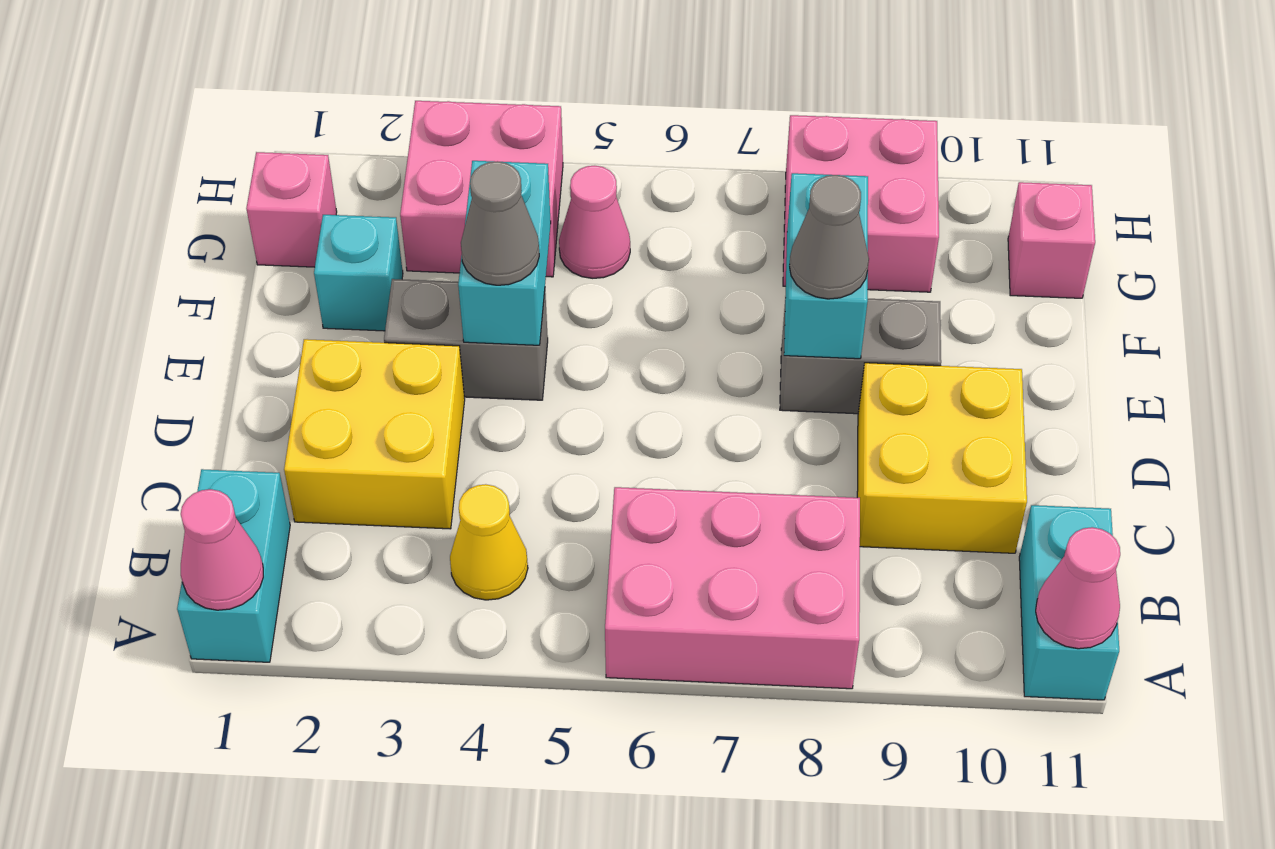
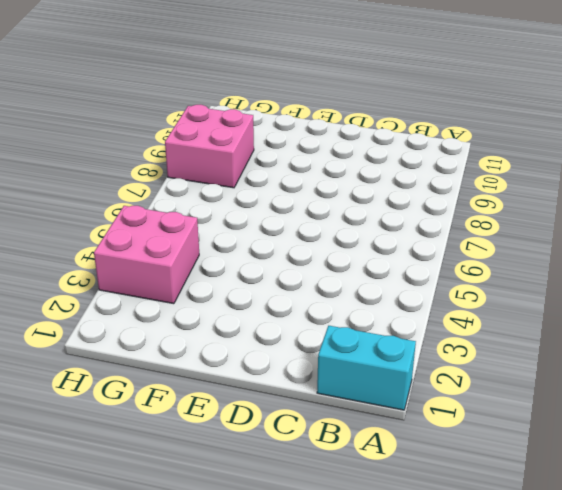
none -> pink 2x3 brick [605,487,860,689]
none -> cyan 1x2 brick [1019,505,1119,700]
none -> yellow 1x1 cone [450,484,528,600]

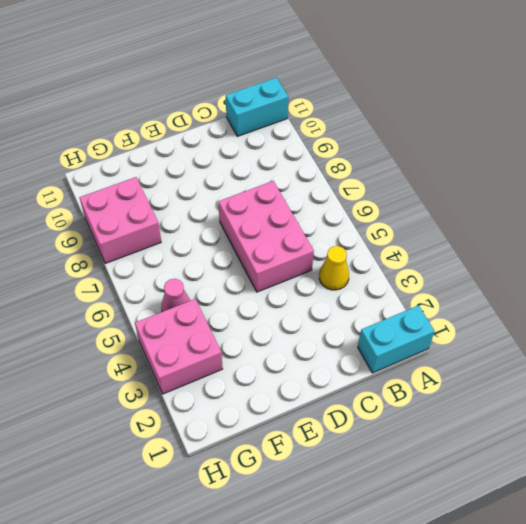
pink 2x3 brick [218,181,314,292] -> pink 2x3 brick moved to [605,487,860,689]
none -> yellow 2x2 brick [284,339,465,529]
none -> yellow 2x2 brick [857,363,1027,553]
none -> grey 1x2 brick [384,279,548,400]

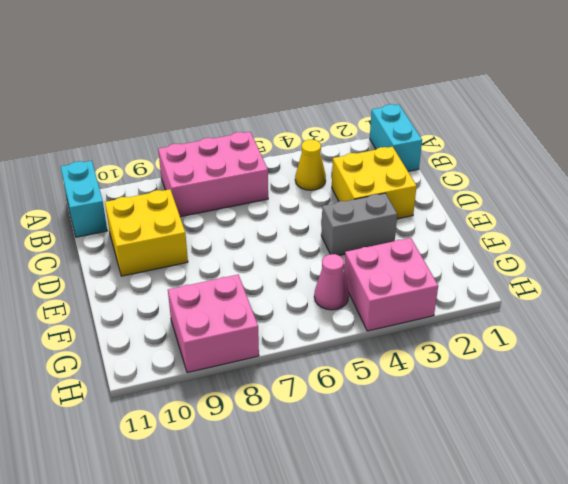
none -> grey 1x2 brick [780,296,941,414]
none -> cyan 1x1 brick [314,215,403,331]
none -> pink 1x1 brick [246,152,337,267]

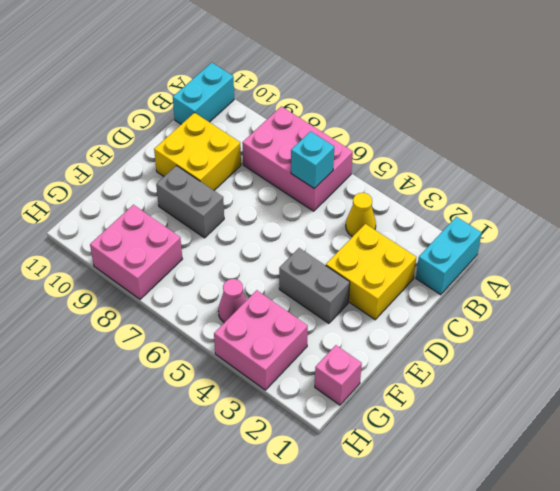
cyan 1x1 brick [291,132,334,189] -> cyan 1x1 brick moved to [314,215,403,331]
none -> pink 1x1 brick [1008,182,1095,298]
none -> pink 1x1 cone [181,489,263,610]
none -> pink 1x1 cone [1036,527,1120,649]

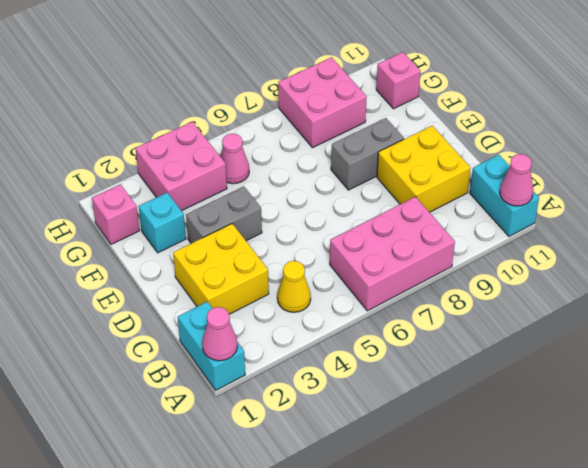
none -> cyan 1x2 brick [458,161,551,345]
none -> cyan 1x2 brick [784,173,868,359]
none -> grey 1x1 cone [461,161,539,285]

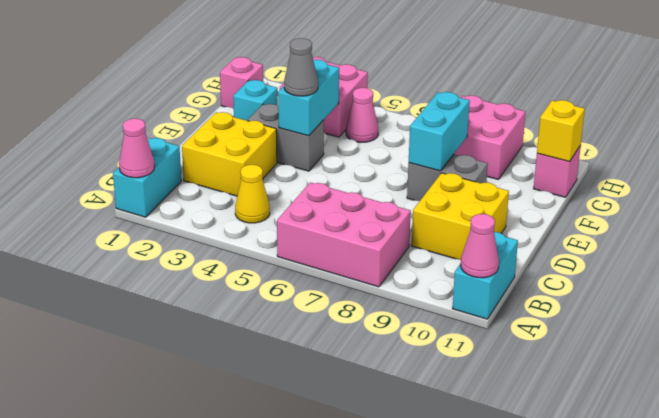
yellow 1x1 brick [537,100,585,162] -> none
none -> grey 1x1 cone [789,175,869,299]

